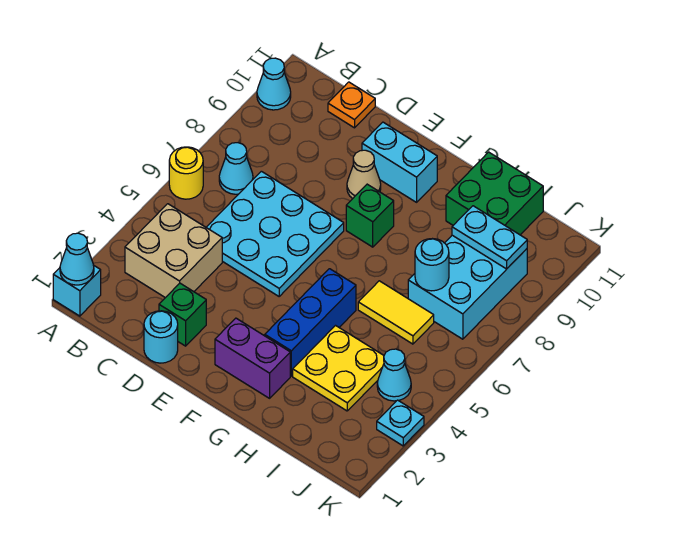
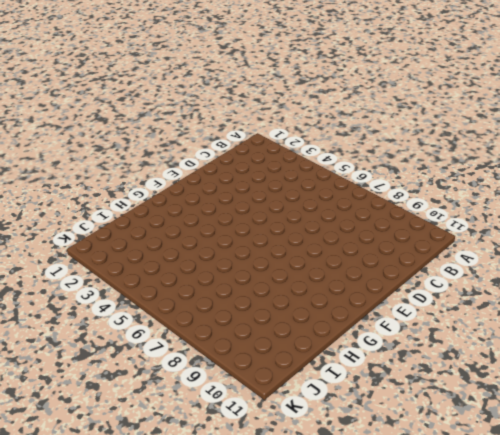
none -> cyan 1x1 brick [53,265,101,316]
none -> yellow 1x1 round brick [169,147,203,199]
none -> cyan 1x1 cone [257,58,291,110]

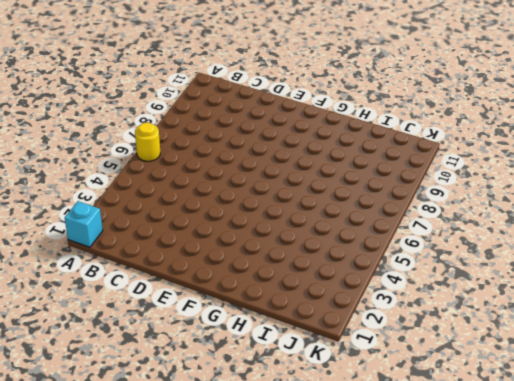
none -> cyan 1x1 cone [257,58,291,110]
none -> tan 2x2 brick [125,204,222,298]
none -> cyan 1x1 cone [219,143,253,194]

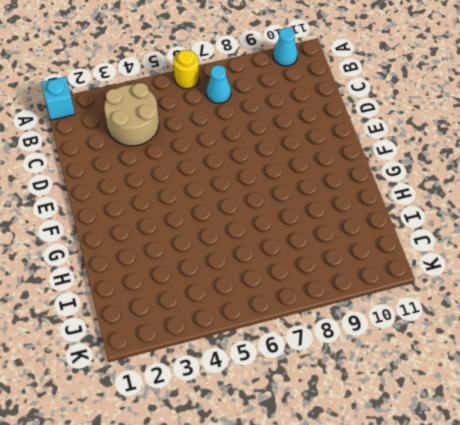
tan 2x2 round brick [104,83,159,146] -> tan 2x2 brick [125,204,222,298]
none -> cyan 3x3 plate [206,171,344,296]
none -> orange 1x1 plate [328,82,375,128]
none -> cyan 1x1 round brick [144,311,178,363]

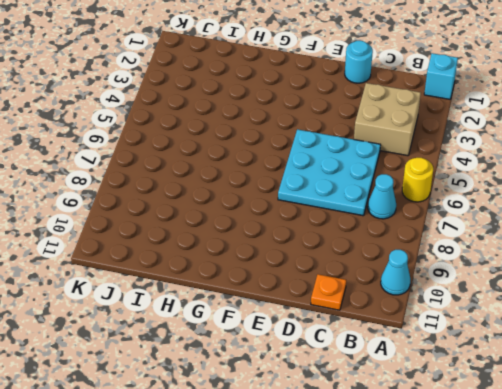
none -> green 1x1 brick [159,283,206,346]
none -> tan 1x1 cone [347,150,381,198]
none -> cyan 1x2 brick [362,122,437,202]

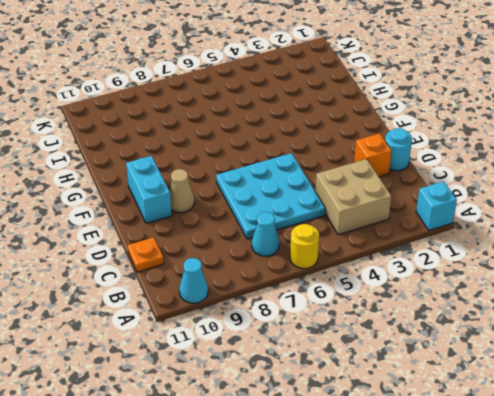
orange 1x1 brick [354,133,391,177] -> green 1x1 brick [159,283,206,346]
none -> purple 1x2 brick [215,318,290,398]
none -> green 1x1 brick [346,184,394,247]
none -> blue 1x3 brick [265,269,356,376]

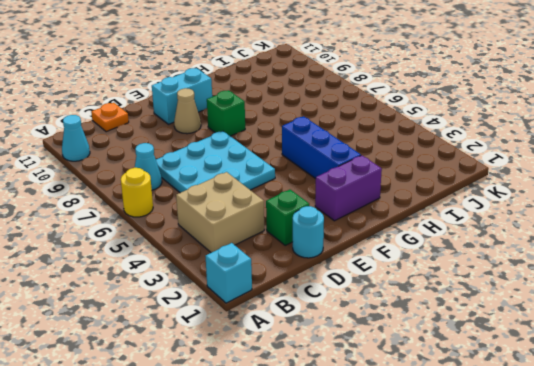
none -> yellow 2x2 plate [293,326,384,411]
none -> yellow 1x2 tile [358,281,434,344]
none -> green 2x2 brick [446,152,543,235]

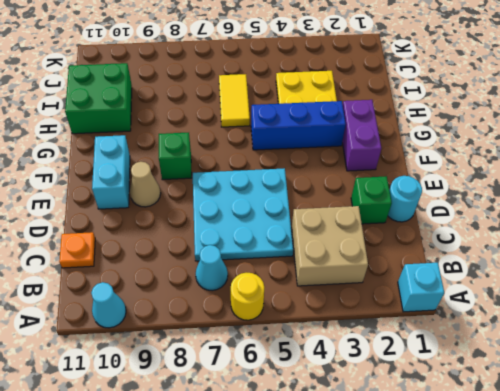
none -> cyan 2x3 brick [408,235,527,339]
none -> cyan 1x1 cone [377,349,411,401]
none -> cyan 1x1 plate [377,400,424,446]

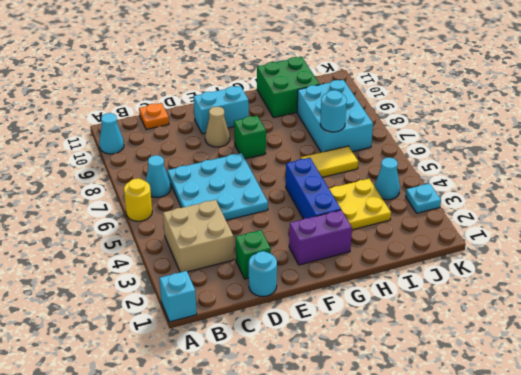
none -> cyan 1x1 cone [60,233,94,285]
none -> cyan 1x2 plate [452,206,527,269]

